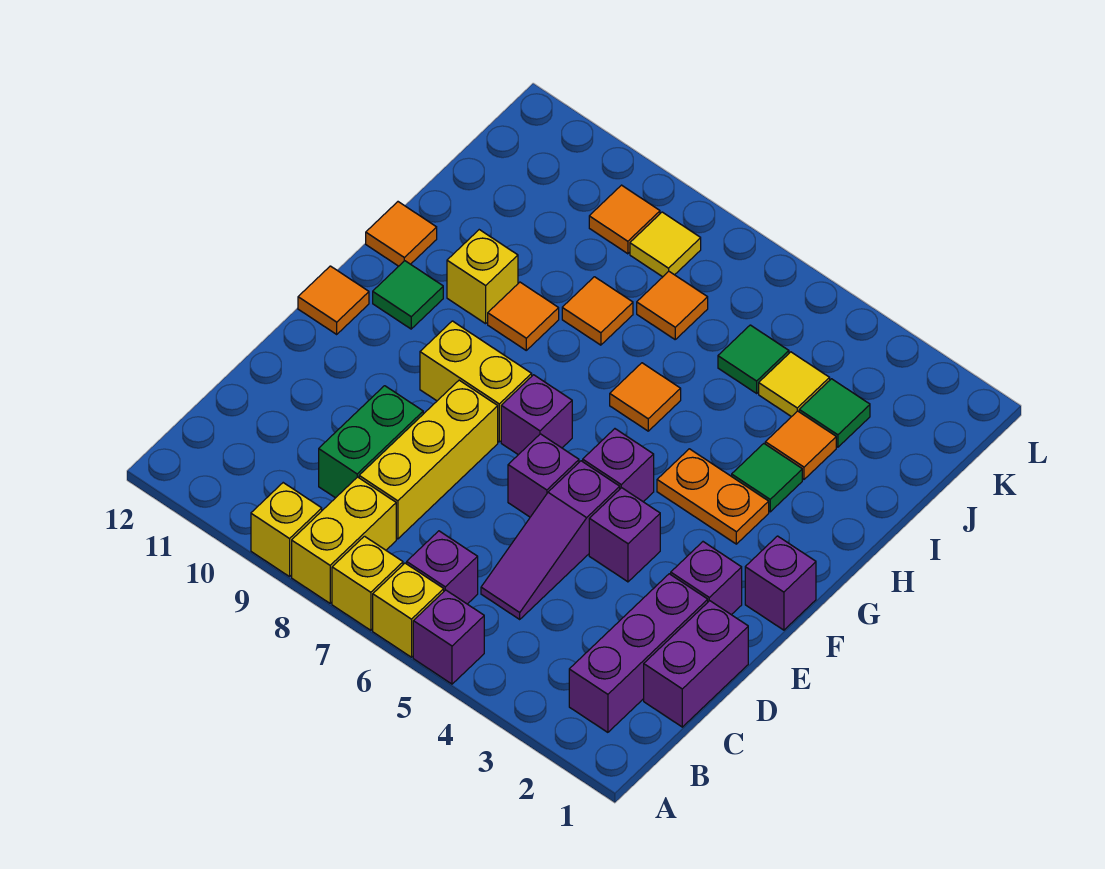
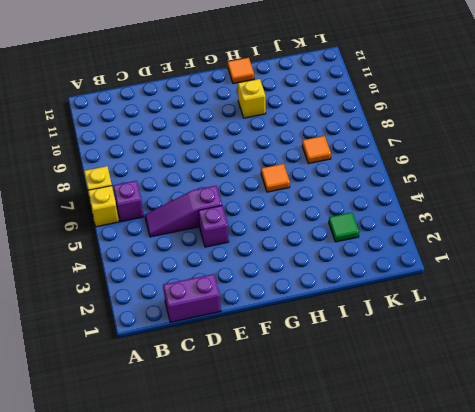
none -> purple 1x1 brick [413,590,484,684]
none -> yellow 1x2 brick [292,477,396,603]
none -> yellow 1x1 brick [251,483,322,577]
none -> purple 1x3 brick [569,574,708,732]

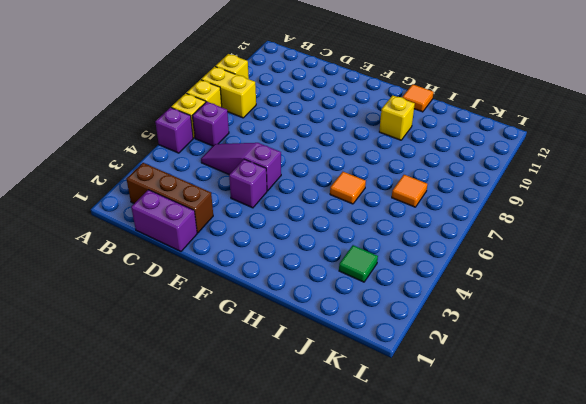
brown 1x3 brick [126,163,213,233] -> purple 1x3 brick [569,574,708,732]
none -> yellow 1x3 brick [359,380,498,539]
none -> green 1x2 brick [319,386,423,498]
none -> purple 1x1 brick [671,542,742,615]
none -> purple 1x1 brick [508,434,579,517]

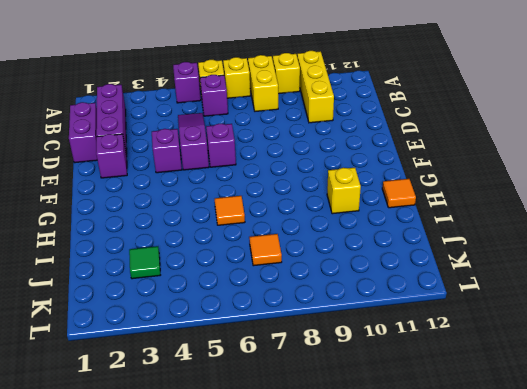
yellow 1x3 brick [297,51,334,123] -> yellow 1x3 brick moved to [359,380,498,539]
none -> green 1x2 brick [319,386,423,498]
none -> purple 1x1 brick [745,536,816,630]
none -> purple 1x1 brick [583,429,654,502]
none -> purple 1x1 brick [501,375,572,455]

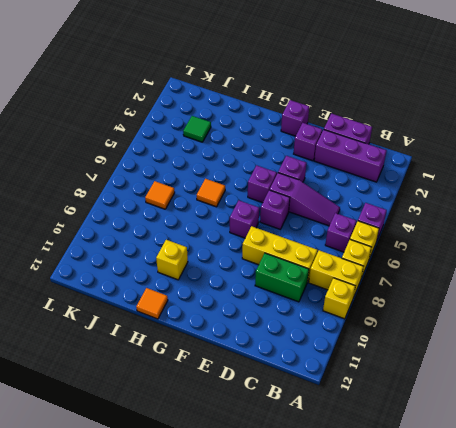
none -> yellow 1x2 brick [420,321,532,442]
none -> orange 1x1 tile [298,266,369,334]
none -> orange 1x2 plate [657,449,769,544]
none -> green 1x1 tile [373,261,443,329]

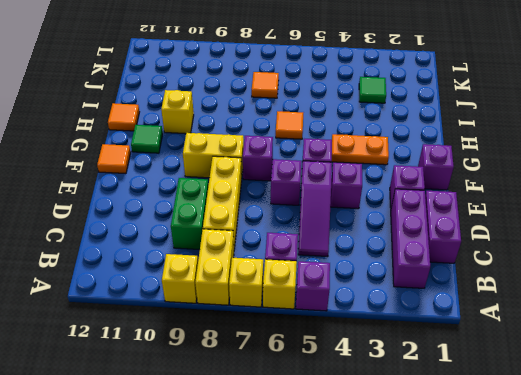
none -> green 1x1 tile [732,444,802,512]
none -> orange 1x1 tile [488,282,559,350]
none -> orange 1x1 tile [765,411,836,479]
none -> orange 1x1 tile [562,277,633,345]

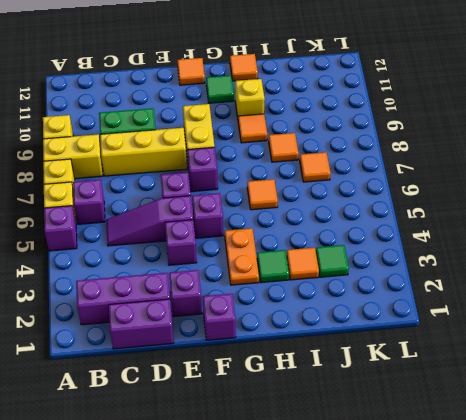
none -> yellow 1x1 tile [759,352,830,417]
none -> green 1x1 tile [718,325,789,393]
none -> yellow 1x1 tile [630,212,701,277]
none -> orange 1x1 tile [589,185,660,254]

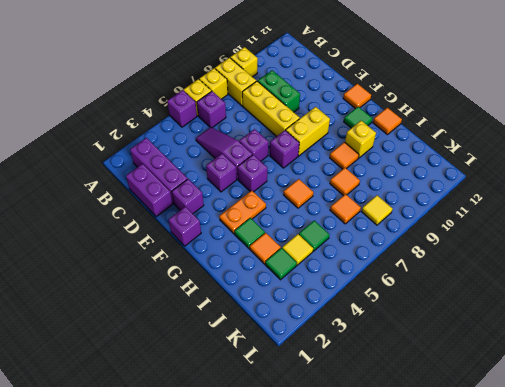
none -> orange 1x1 tile [589,185,660,254]

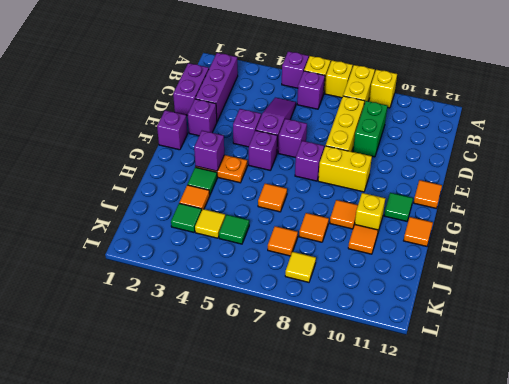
purple 1x1 brick [194,131,224,171] -> none
orange 1x1 tile [348,224,378,254] -> orange 1x1 tile moved to [589,185,660,254]

